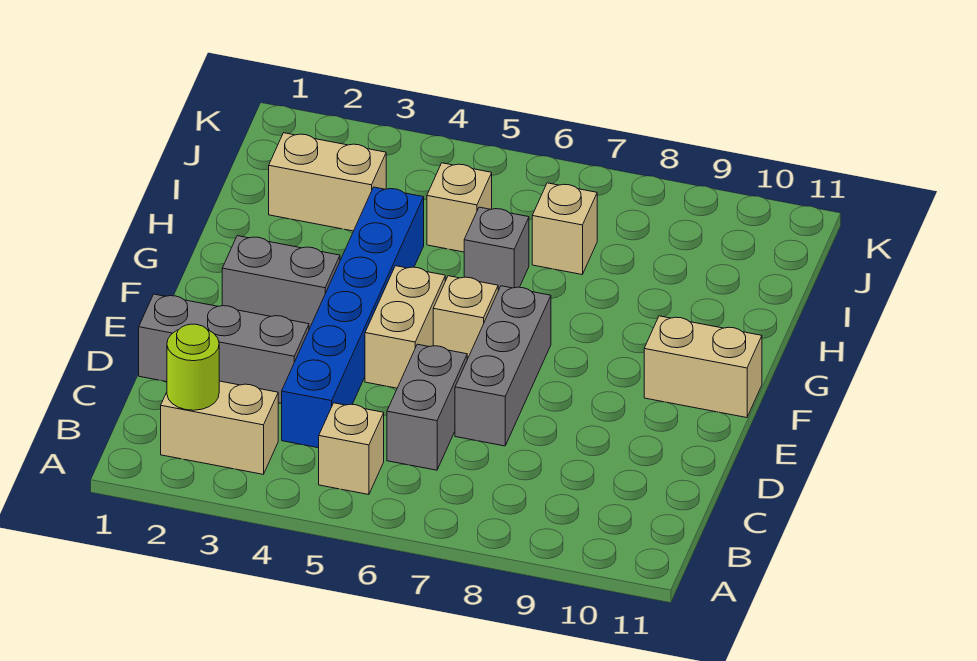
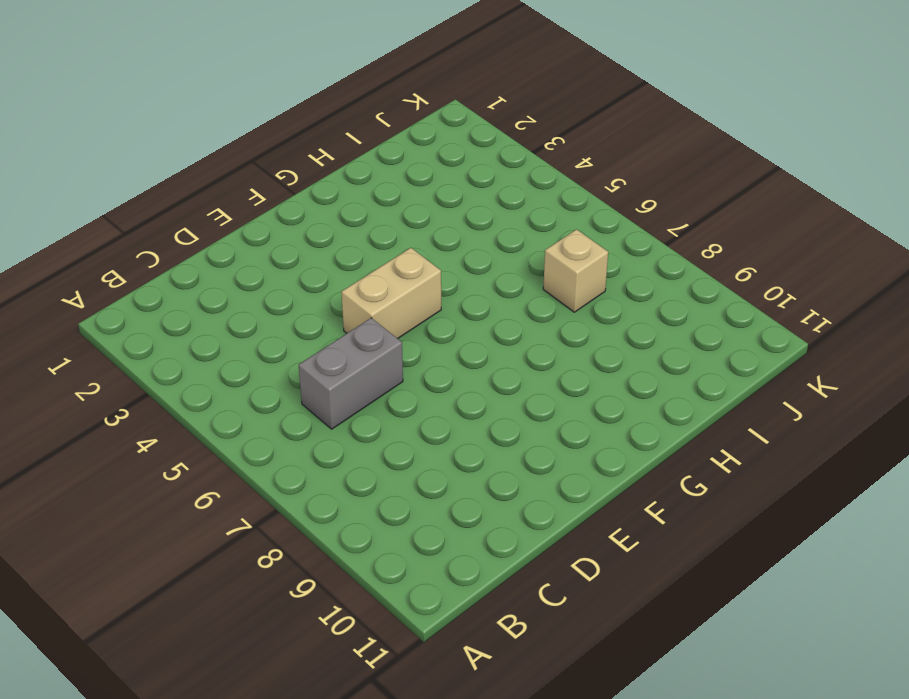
none -> tan 1x2 brick [161,381,278,474]
none -> tan 1x1 brick [319,403,384,495]
none -> blue 1x6 brick [282,187,424,448]

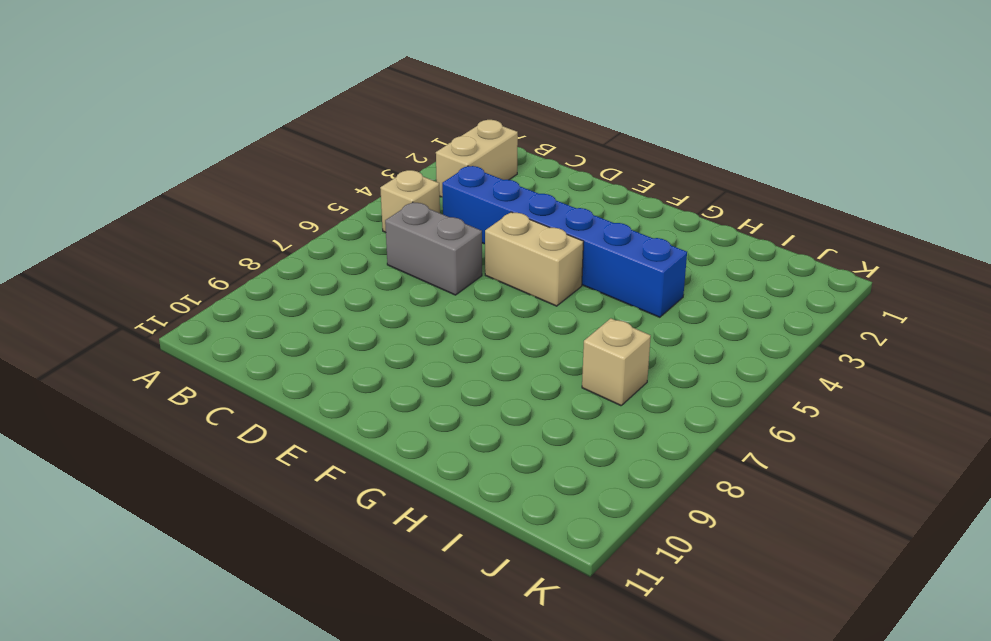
none -> grey 1x3 brick [139,294,309,404]
none -> grey 1x3 brick [455,286,551,446]
none -> grey 1x2 brick [222,236,340,329]

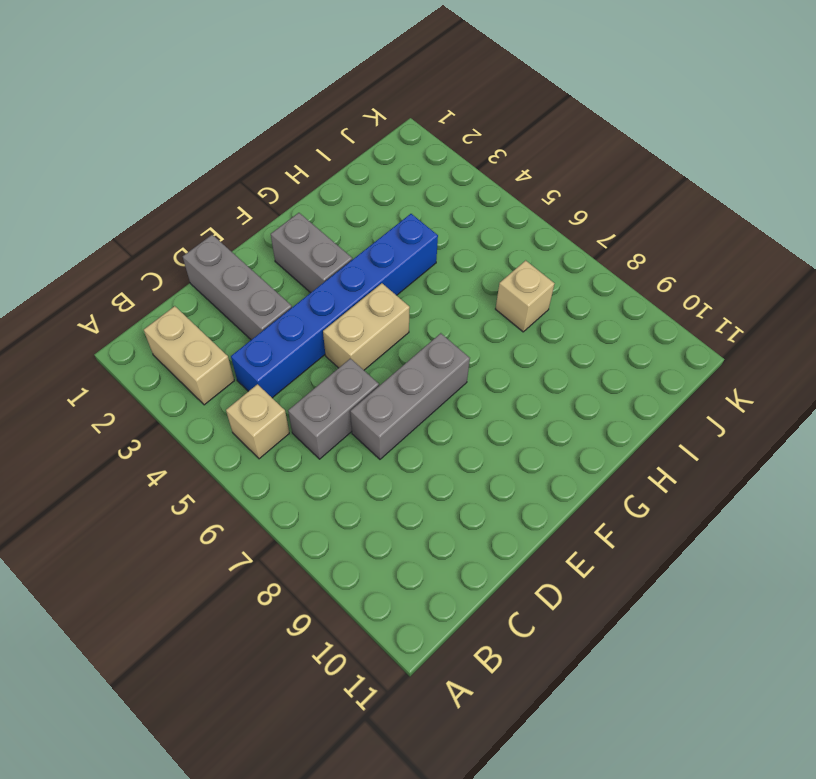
none -> tan 1x1 brick [433,276,498,359]
none -> tan 1x2 brick [644,316,762,418]
none -> grey 1x1 brick [464,207,529,290]

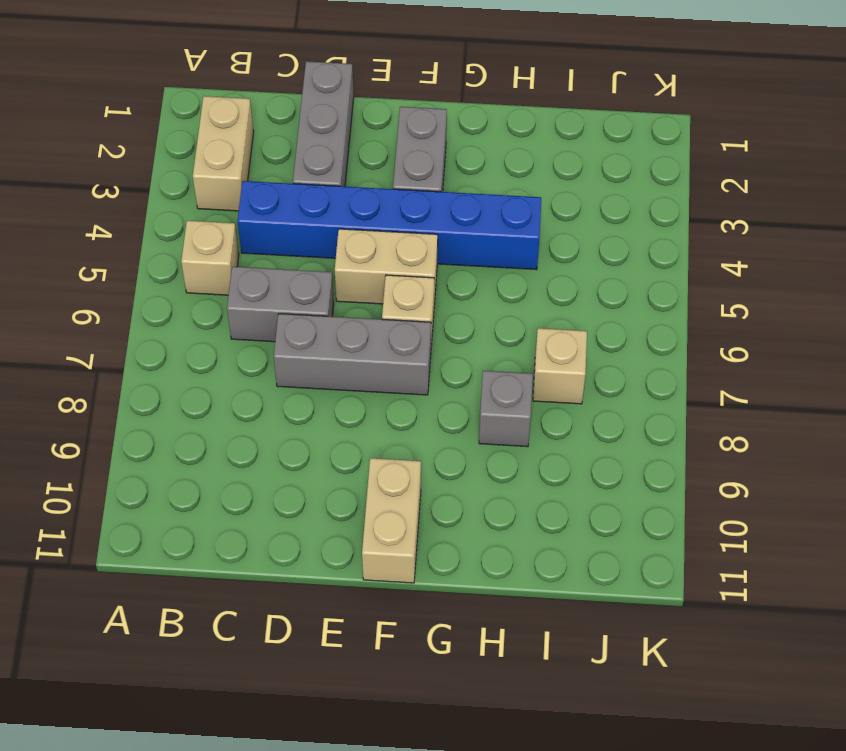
grey 1x1 brick [479,371,533,447] -> grey 1x1 brick moved to [464,207,529,290]
none -> tan 1x2 brick [269,133,386,231]
none -> tan 1x1 brick [427,163,492,252]
none -> lime 1x1 round brick [167,324,219,410]

